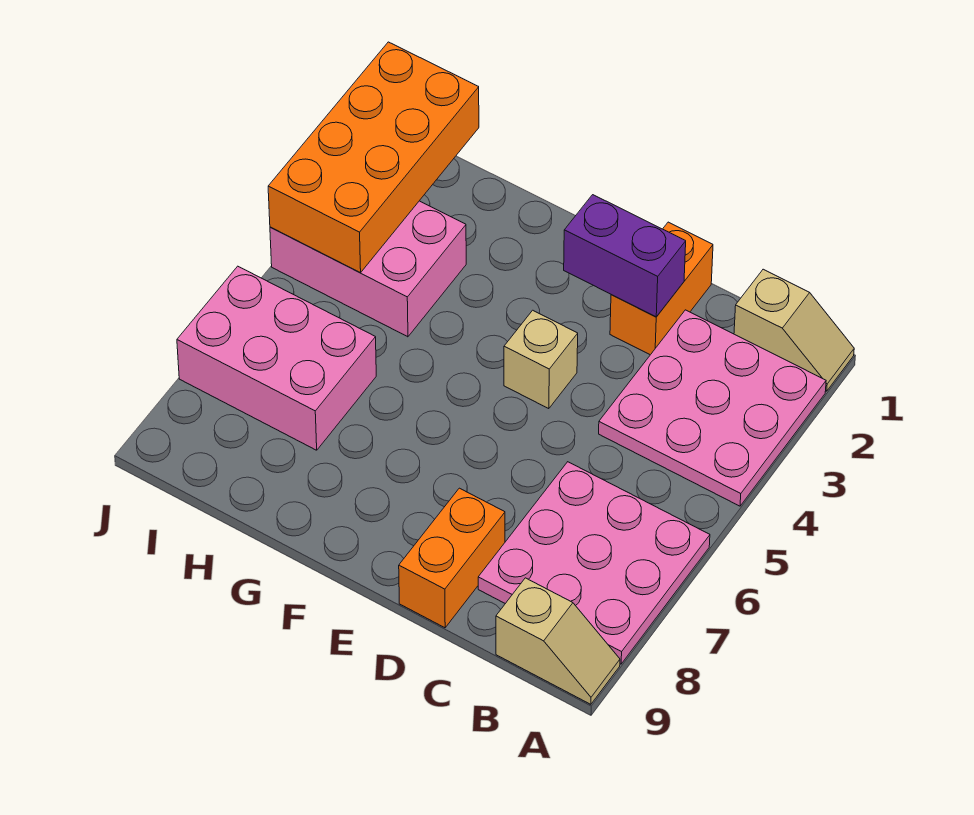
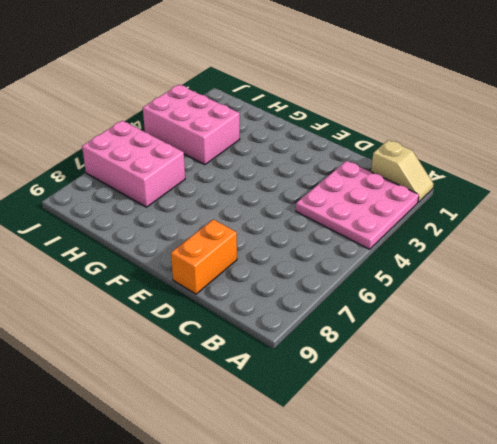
none -> pink 3x3 plate [478,462,710,664]
none -> tan 1x2 slope [496,578,620,704]

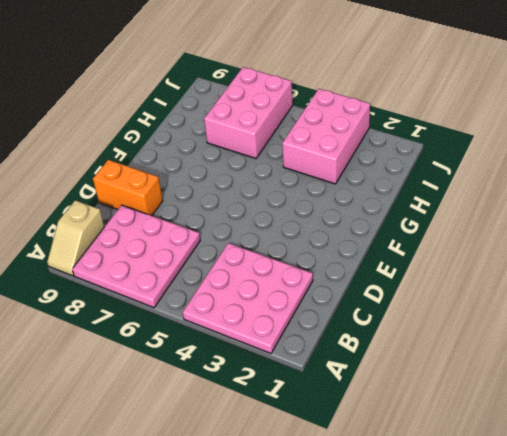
none -> tan 1x2 slope [734,269,854,391]
none -> orange 1x2 brick [610,222,713,355]

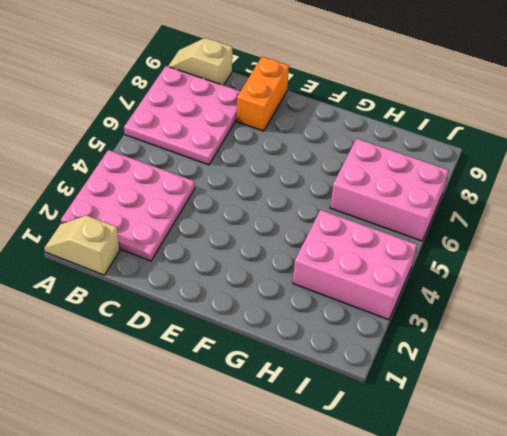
none -> orange 1x2 brick [610,222,713,355]
none -> tan 1x1 brick [504,310,578,409]

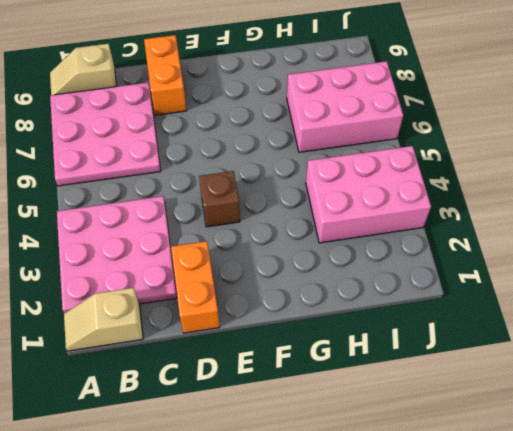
brown 1x1 brick [199,171,240,227] -> tan 1x1 brick [504,310,578,409]
none -> purple 1x2 brick [564,195,686,317]
none -> orange 2x4 brick [268,42,479,273]

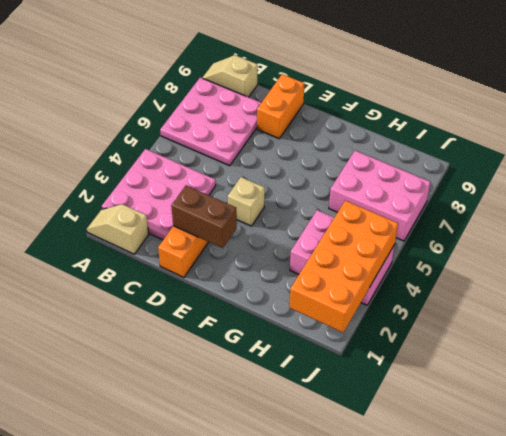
brown 1x2 brick [171,185,237,248] -> purple 1x2 brick [564,195,686,317]

